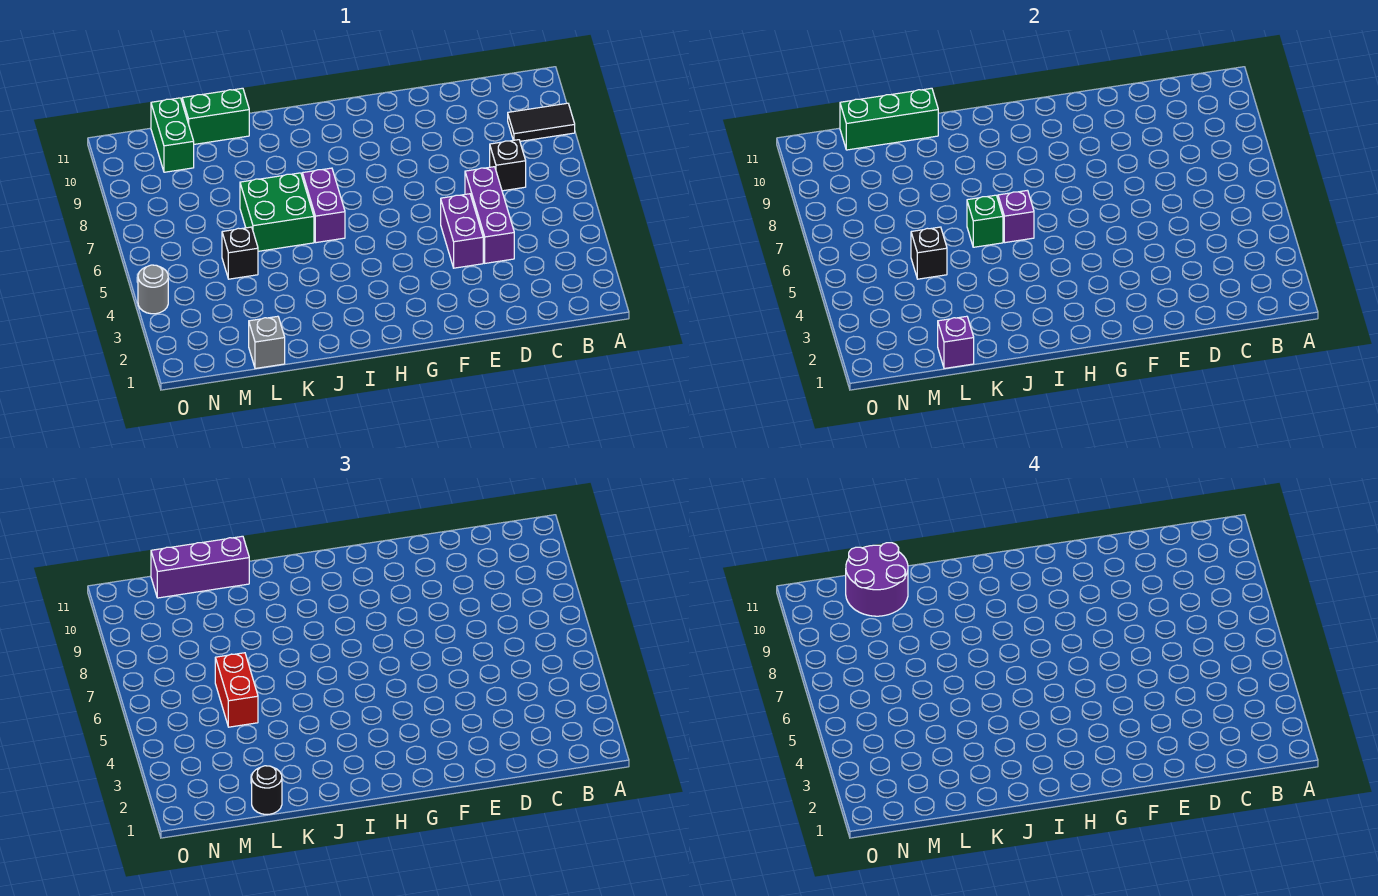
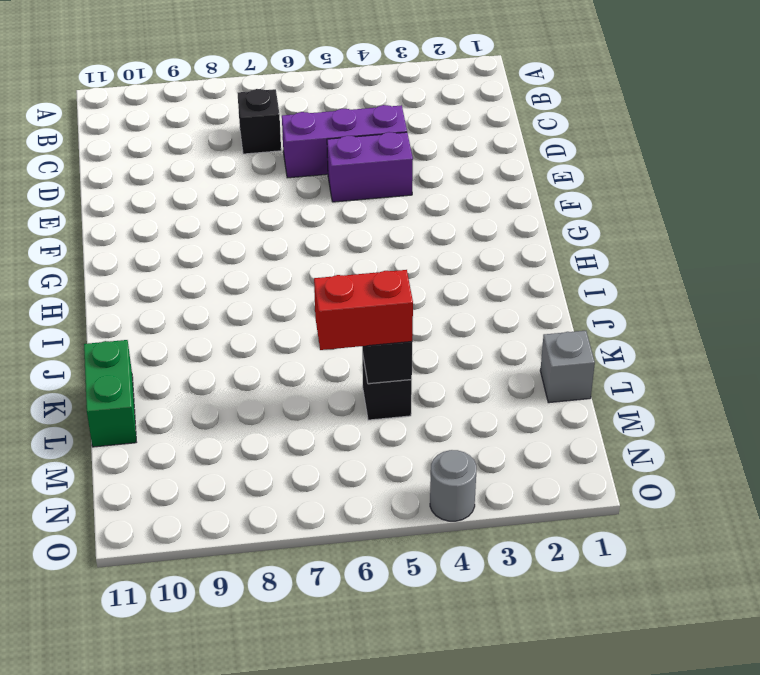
none -> black 1x2 tile [508,103,575,141]
none -> purple 1x2 brick [302,168,345,243]
none -> green 2x2 brick [240,173,314,251]

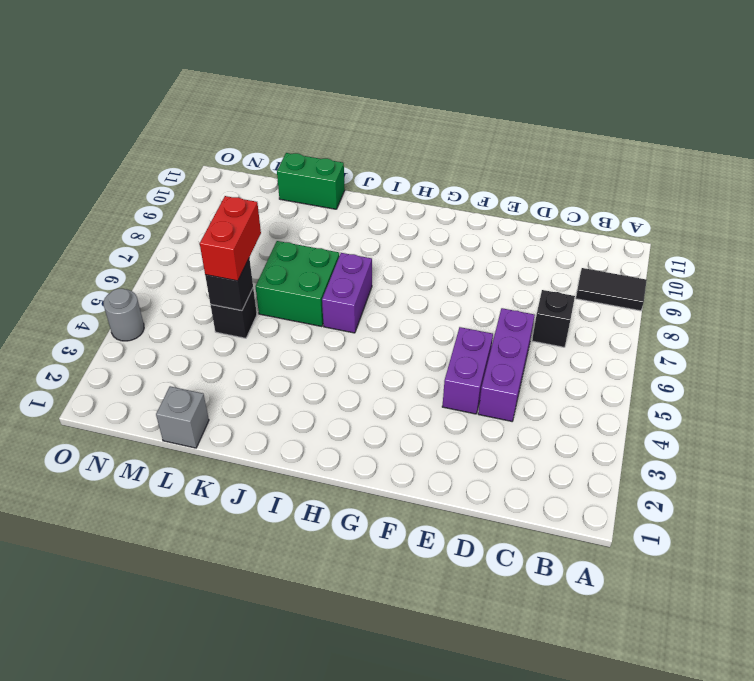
none -> green 1x2 brick [151,98,194,172]
none -> purple 1x1 brick [998,190,1034,243]
none -> green 1x1 brick [967,195,1003,247]

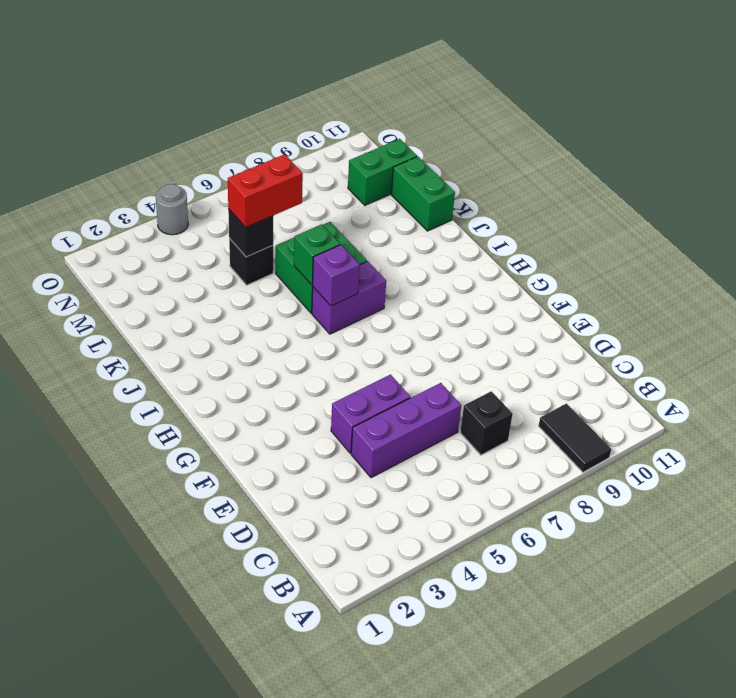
none -> grey 1x1 brick [249,316,285,369]
none -> green 1x3 brick [840,88,938,150]
none -> purple 1x1 brick [938,316,974,369]

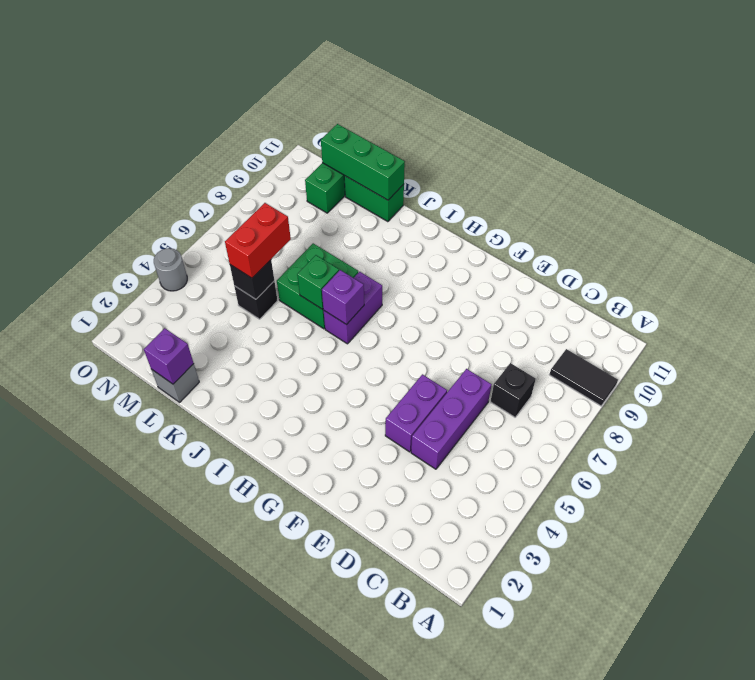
none -> purple 1x3 brick [151,536,249,598]
none -> black 1x1 round brick [252,766,282,814]
none -> purple 2x2 round brick [846,543,908,616]

